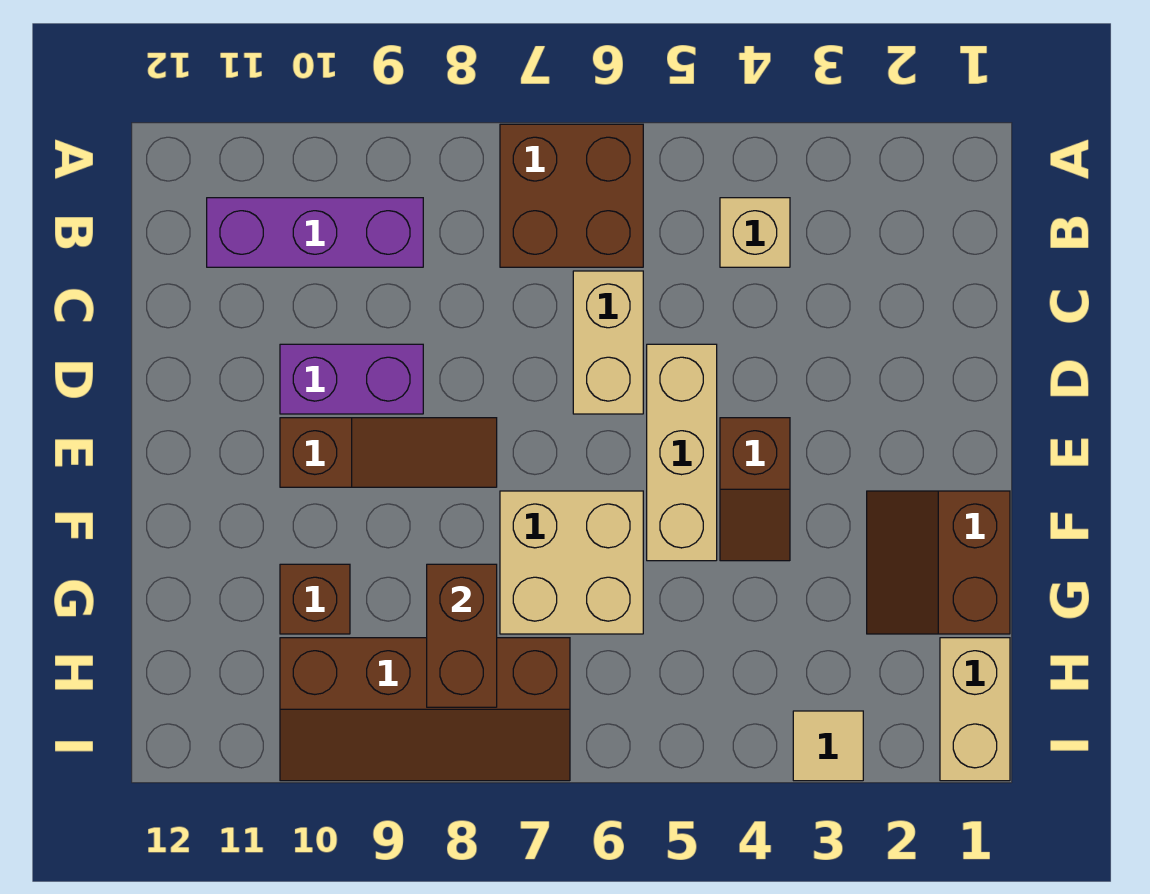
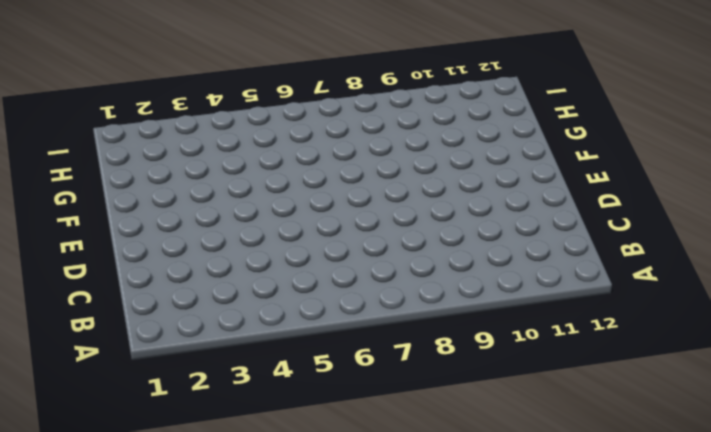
none -> brown 2x2 brick [500,124,643,267]
none -> tan 1x1 brick [720,198,790,267]
none -> purple 1x3 brick [207,198,423,267]

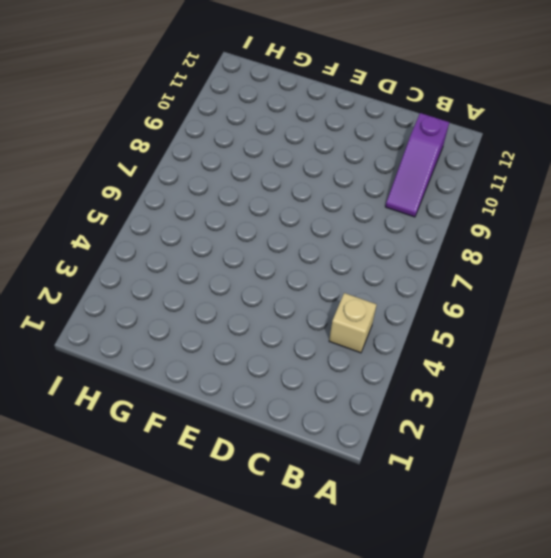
purple 1x3 slope [385,113,450,217] -> purple 1x3 brick [207,198,423,267]
none -> brown 2x2 brick [500,124,643,267]
none -> tan 1x2 brick [573,271,643,414]
none -> tan 1x3 brick [647,344,717,561]

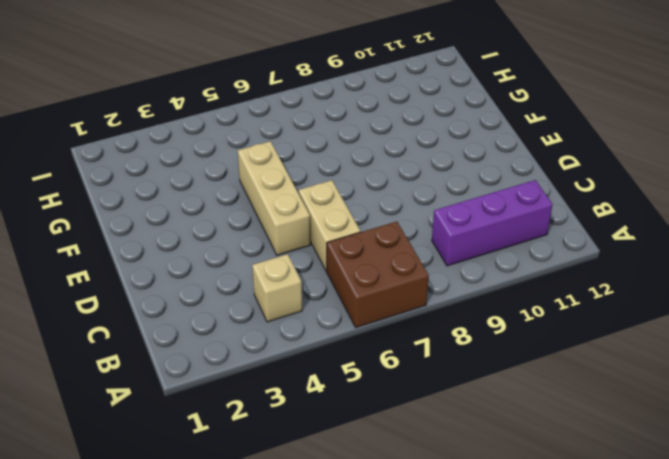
none -> purple 1x2 brick [280,344,423,414]
none -> brown 1x2 slope [720,418,790,561]
none -> brown 1x3 slope [280,418,497,487]

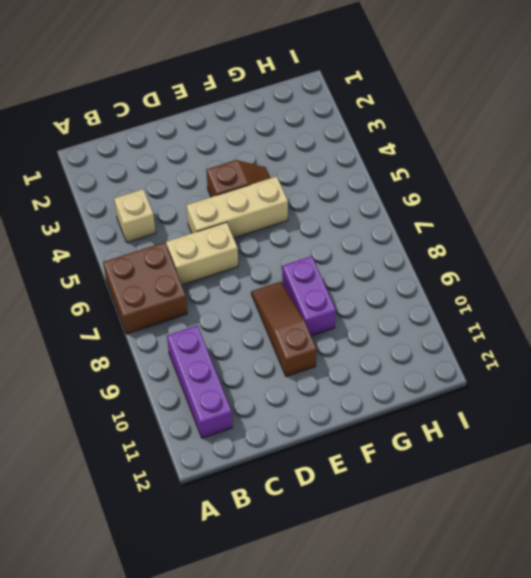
purple 1x2 brick [282,256,336,336] -> purple 1x2 brick moved to [280,344,423,414]
none -> brown 2x2 slope [867,491,1010,634]
none -> tan 2x2 brick [500,491,643,634]
none -> brown 1x1 brick [280,564,350,634]

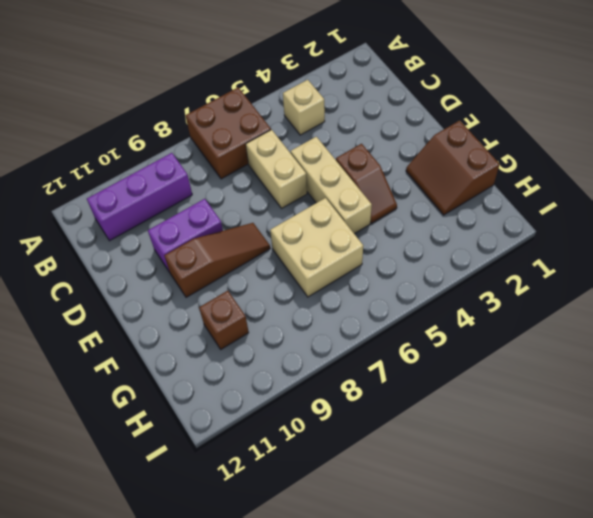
none -> tan 1x2 brick [940,638,1010,781]
none -> brown 2x4 slope [280,638,570,781]
none -> tan 1x1 tile [793,711,863,781]

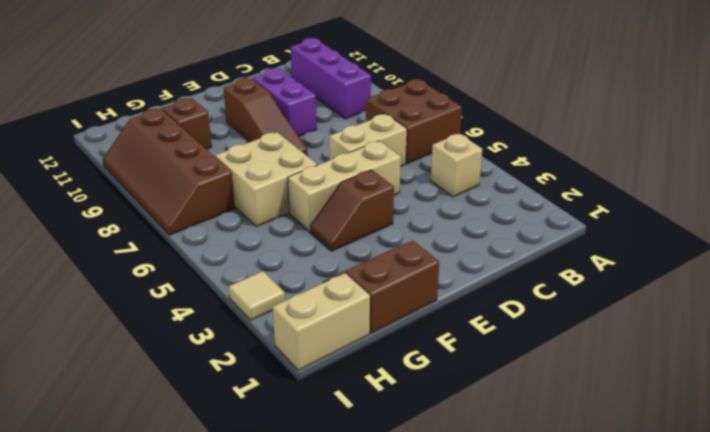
none -> brown 1x2 brick [427,564,497,707]

